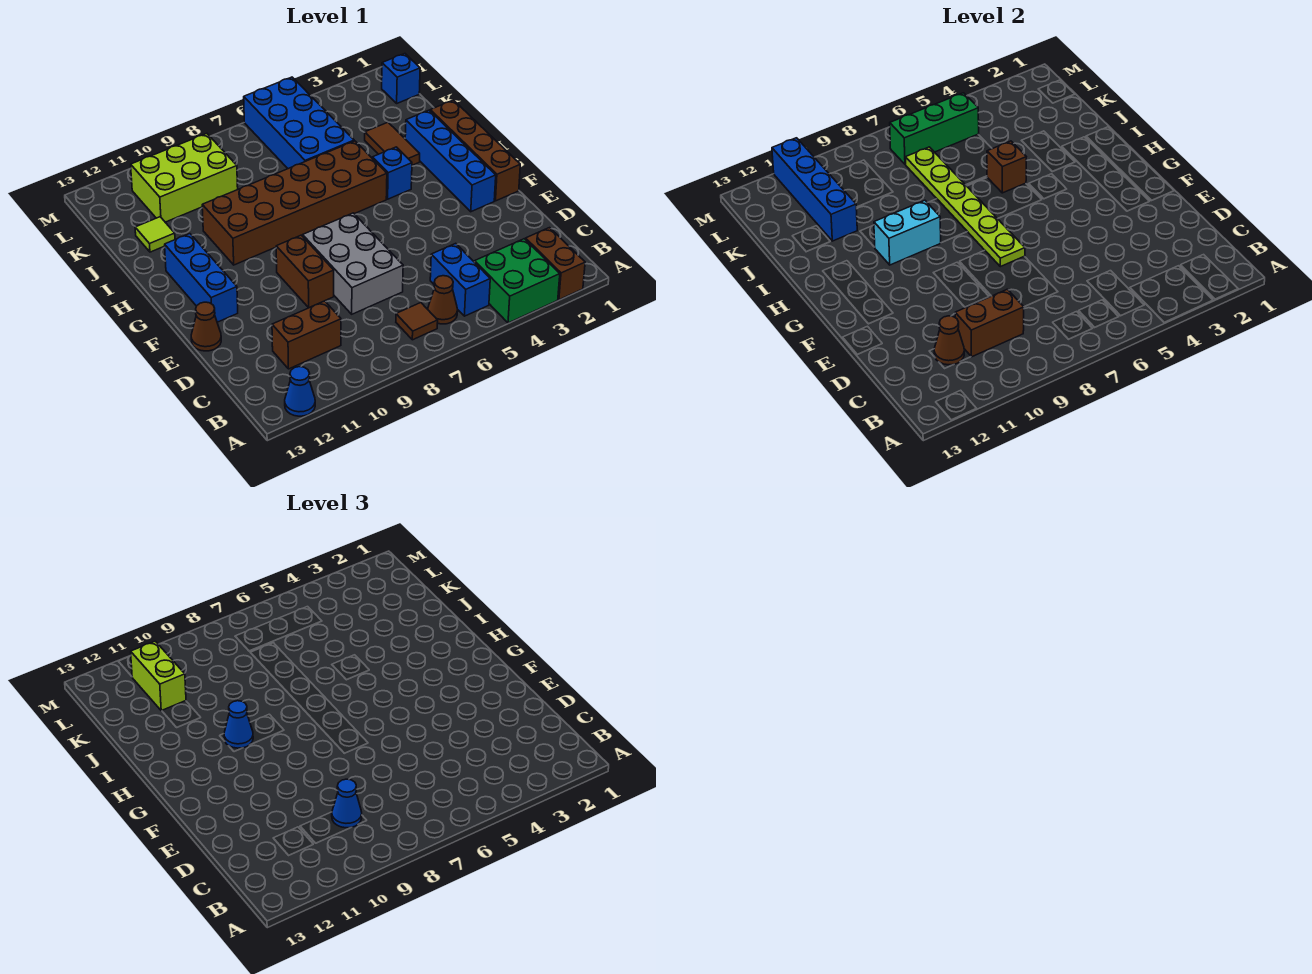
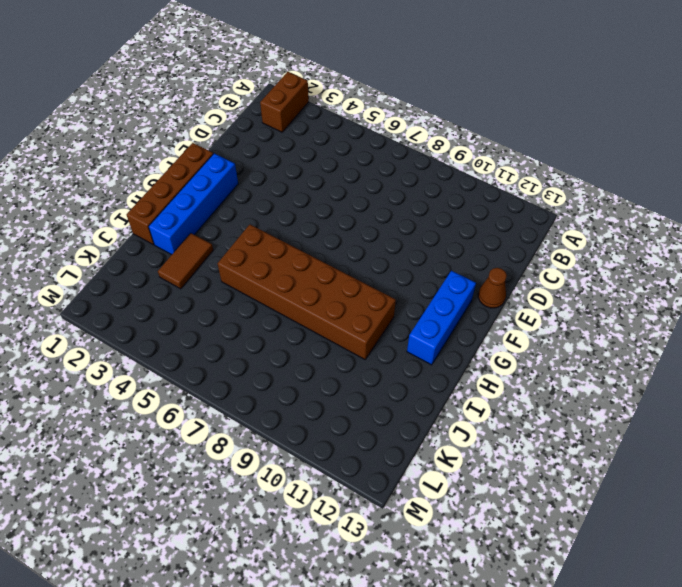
none -> green 2x2 brick [475,239,560,323]
none -> blue 1x1 cone [285,367,315,416]
none -> blue 1x2 brick [430,243,490,316]
none -> brown 1x1 cone [428,276,458,324]

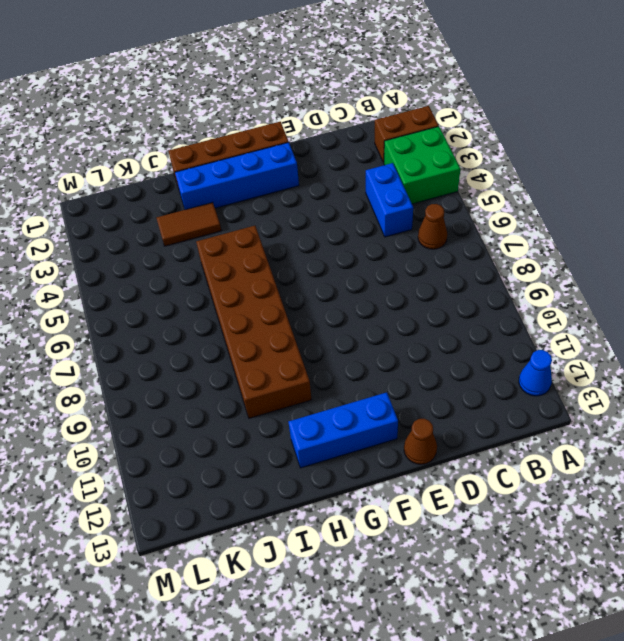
blue 1x2 brick [365,163,413,237] -> blue 1x2 brick turned to [430,243,490,316]
none -> brown 1x1 tile [396,303,438,340]
none -> brown 1x2 brick [272,301,341,369]
none -> grey 2x3 brick [303,213,403,314]
none -> brown 1x2 brick [276,235,334,308]

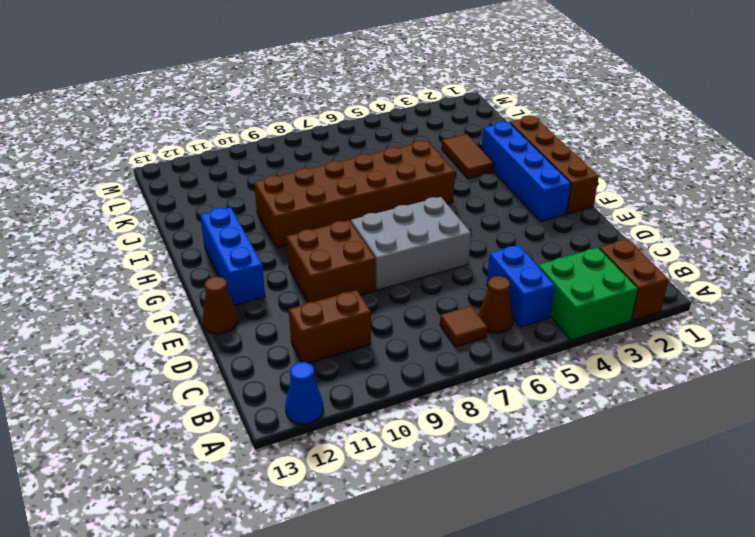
grey 2x3 brick [351,197,471,290] -> grey 2x3 brick turned to [303,213,403,314]
brown 2x2 brick [287,220,376,302] -> brown 1x2 brick [276,235,334,308]
none -> blue 1x1 brick [372,147,412,199]
none -> blue 2x4 brick [244,77,354,169]
none -> lime 1x1 tile [135,217,175,252]
none -> lime 2x3 brick [131,134,238,222]

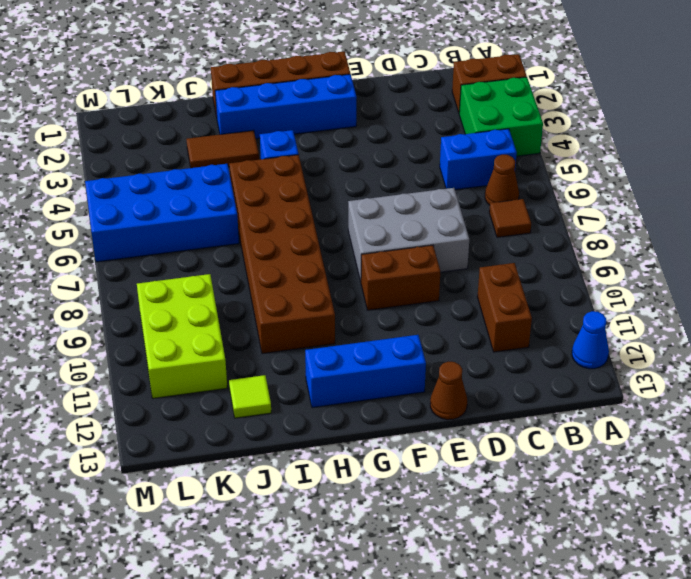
none -> blue 1x1 brick [382,54,420,103]
none -> brown 1x2 brick [955,289,1024,357]
none -> brown 1x1 cone [934,316,964,365]
none -> lime 1x6 plate [905,147,1025,267]

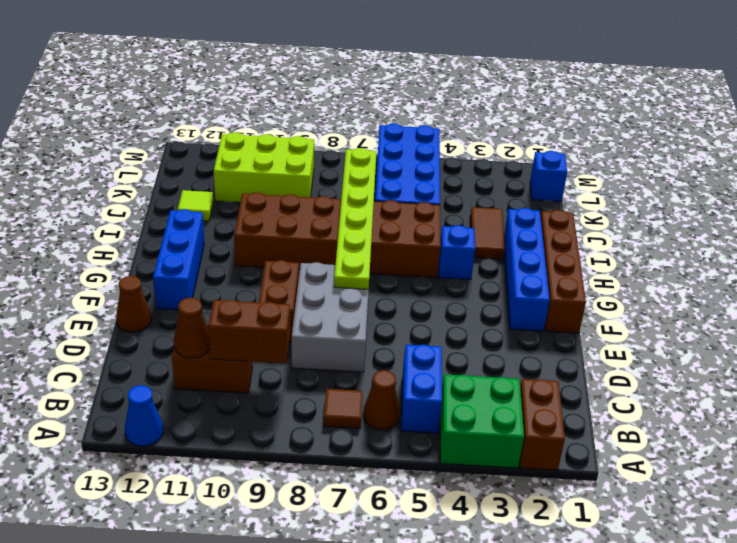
none -> cyan 1x2 brick [874,200,941,265]
none -> brown 1x1 brick [987,141,1026,193]
none -> blue 1x4 brick [772,138,857,241]
none -> green 1x3 brick [890,93,979,164]

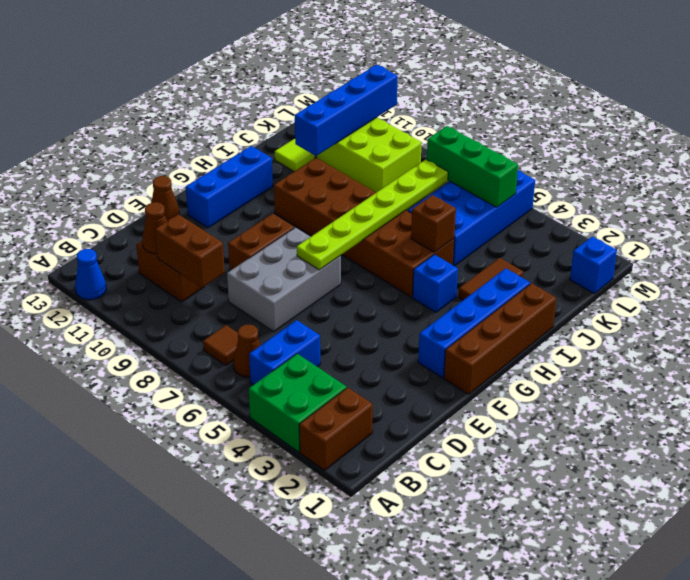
none -> cyan 1x2 brick [874,200,941,265]
none -> blue 1x1 cone [332,779,362,828]
none -> blue 1x1 cone [224,701,253,748]
none -> lime 1x2 brick [131,641,186,711]

